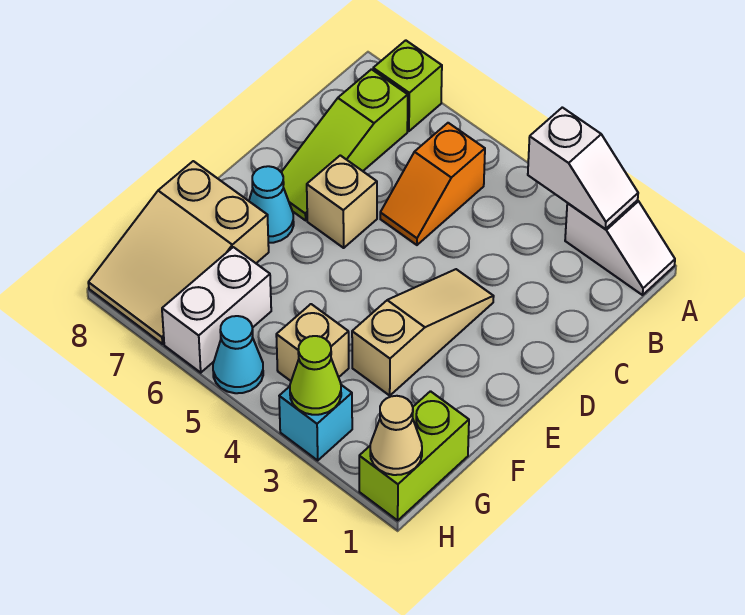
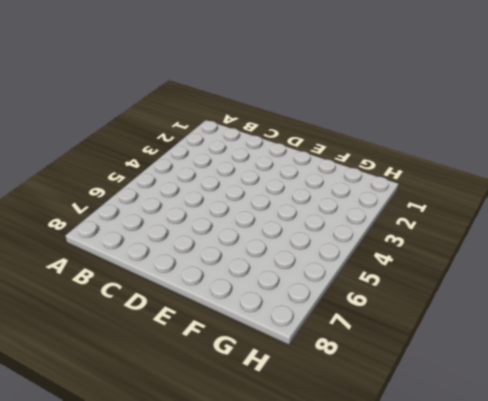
none -> white 1x2 slope [565,200,675,295]
none -> lime 1x1 brick [373,40,442,131]
none -> orange 1x2 slope [380,123,485,245]

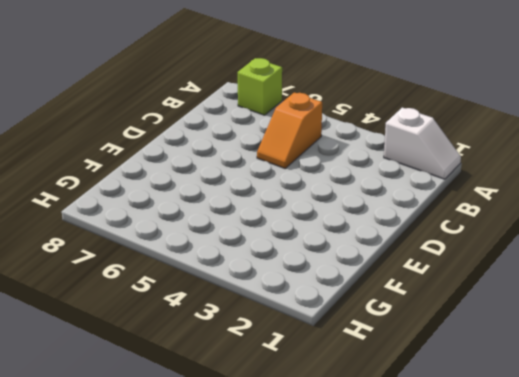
none -> lime 1x3 slope [281,69,408,220]
none -> tan 1x3 slope [352,269,494,396]
none -> tan 1x1 brick [307,155,377,248]

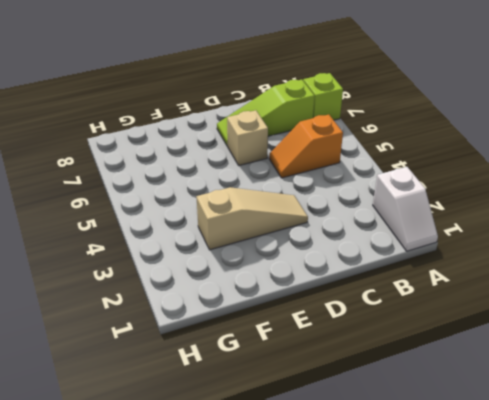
none -> cyan 1x1 cone [249,166,294,243]
none -> tan 2x3 slope [88,161,269,344]
none -> lime 1x2 brick [359,391,469,520]

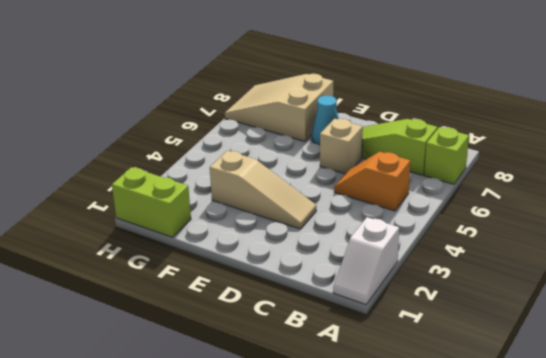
none -> tan 1x1 brick [276,304,349,381]
none -> white 1x2 brick [162,247,271,373]
none -> cyan 1x1 brick [279,385,352,460]

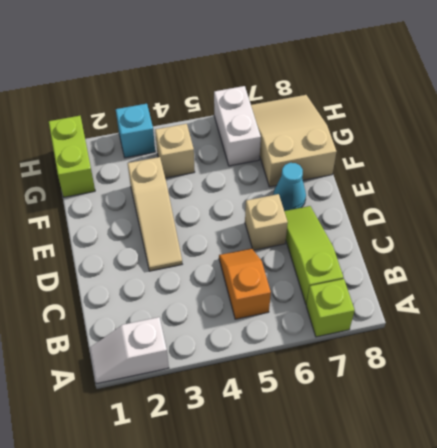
none -> cyan 1x1 cone [213,316,263,393]
none -> white 1x2 slope [528,107,638,229]
none -> tan 1x1 cone [370,396,422,475]

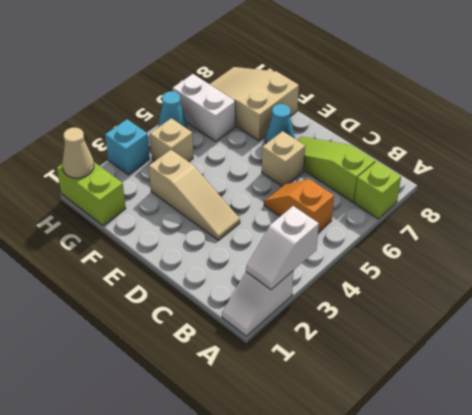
none -> lime 1x1 cone [290,336,341,415]

